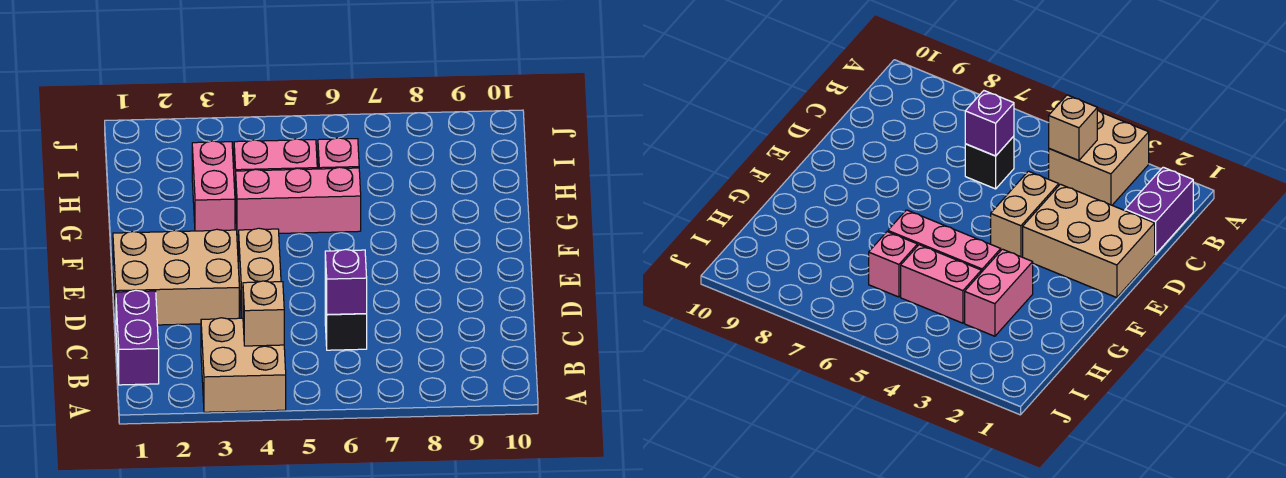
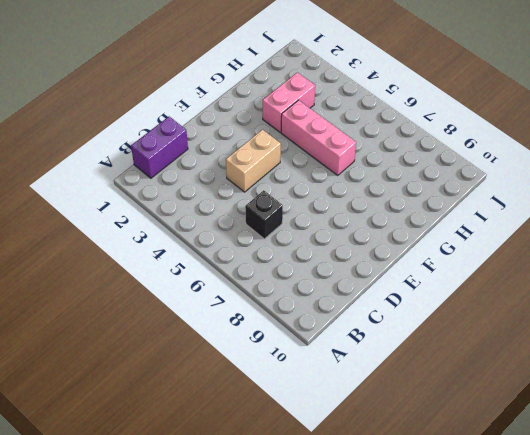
none -> tan 2x2 brick [201,318,286,412]
none -> tan 2x3 brick [113,229,239,325]

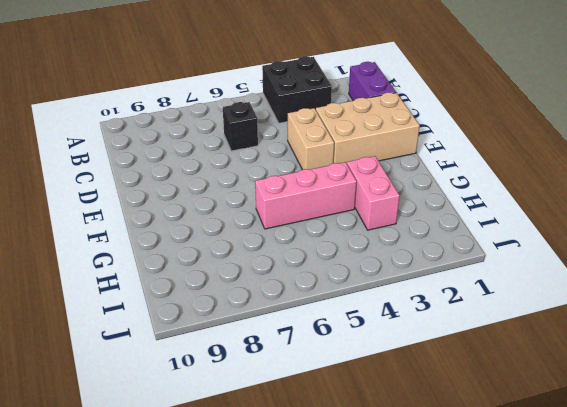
black 2x2 brick [262,56,332,123] -> tan 2x2 brick [201,318,286,412]
none -> pink 1x2 brick [234,139,317,203]
none -> pink 1x1 brick [318,138,359,169]

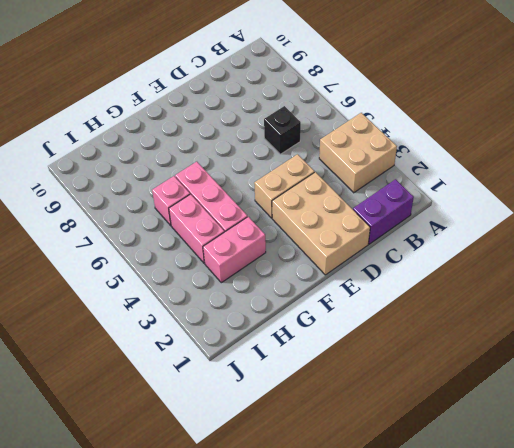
none -> tan 1x1 brick [243,281,284,346]
none -> purple 1x1 brick [325,249,367,314]

